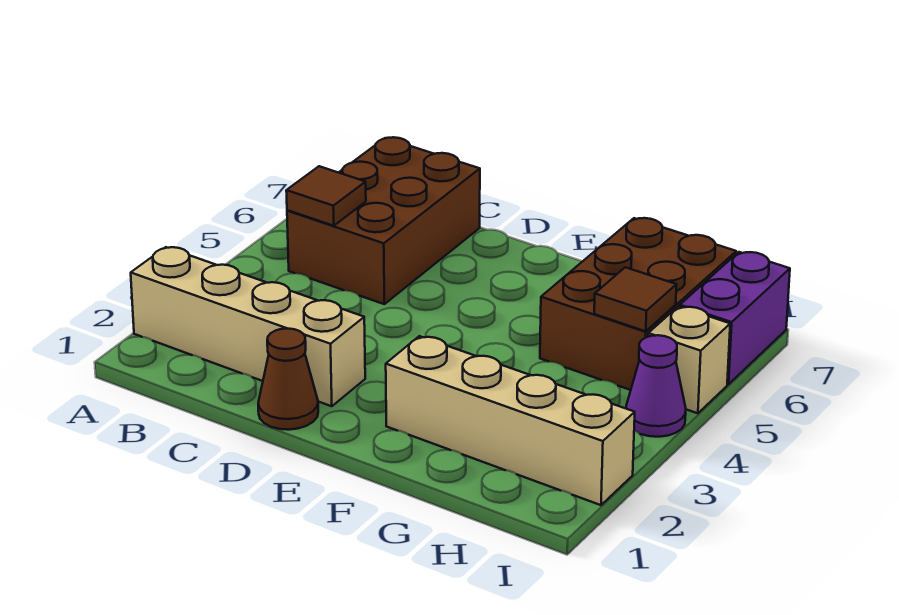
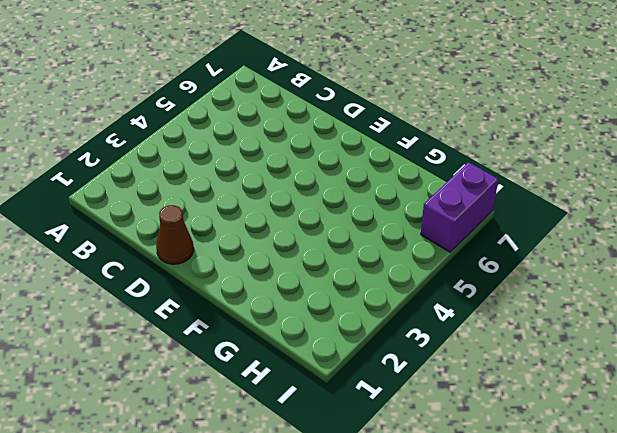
none -> tan 1x4 brick [131,247,365,406]
none -> brown 2x3 brick [287,137,480,304]

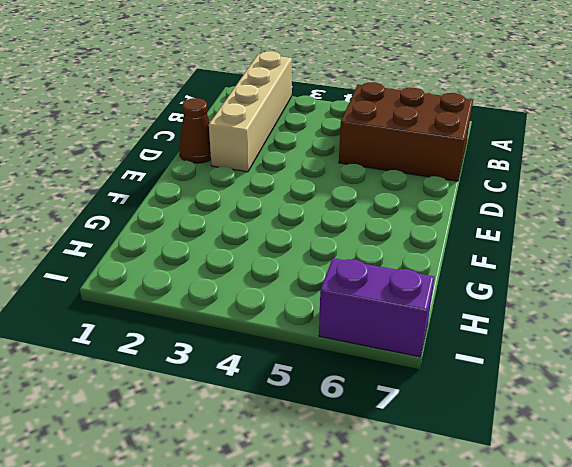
none -> tan 1x4 brick [386,336,635,505]
none -> brown 2x3 brick [540,218,736,390]

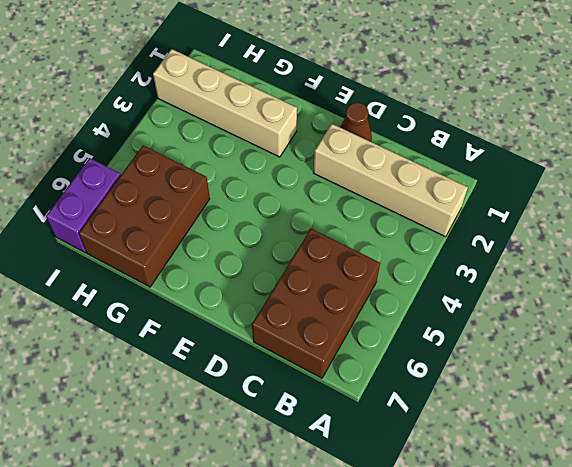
none -> purple 1x1 cone [626,335,686,437]
none -> tan 1x1 brick [648,306,730,413]

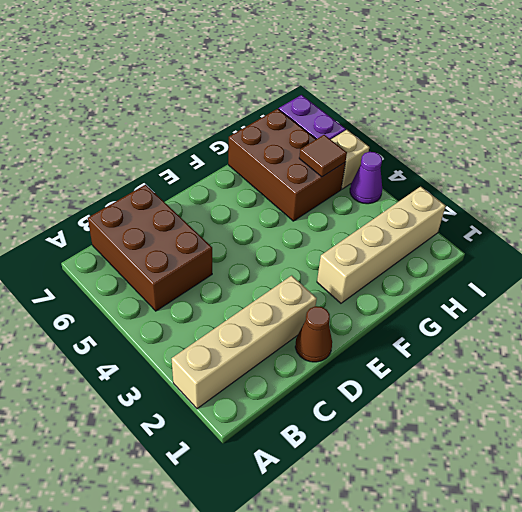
none -> brown 1x1 tile [286,166,366,226]

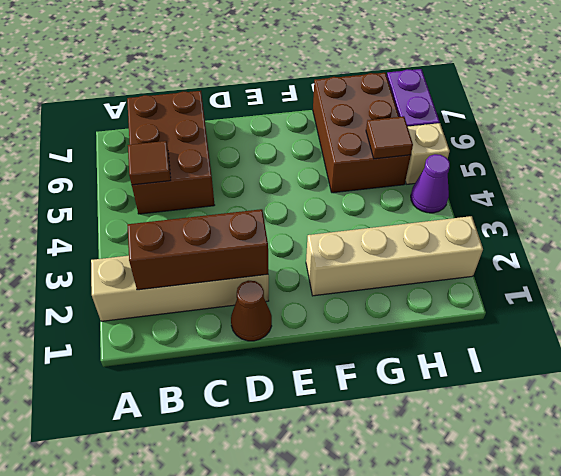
brown 1x3 brick [127,209,268,290] -> none

